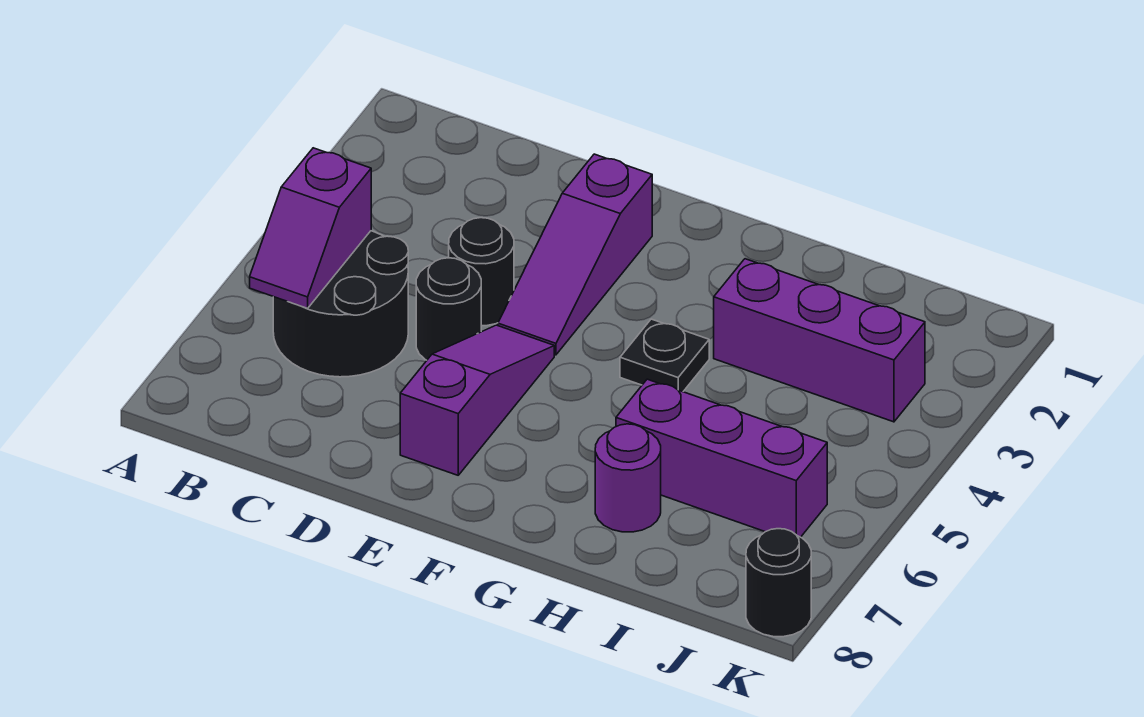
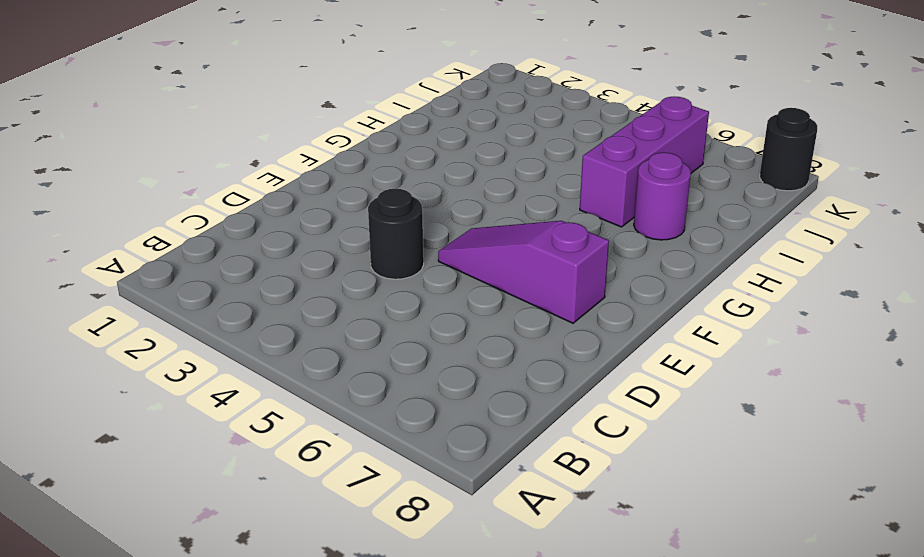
none -> black 2x2 round brick [273,231,408,377]
none -> black 1x1 round brick [416,258,481,360]

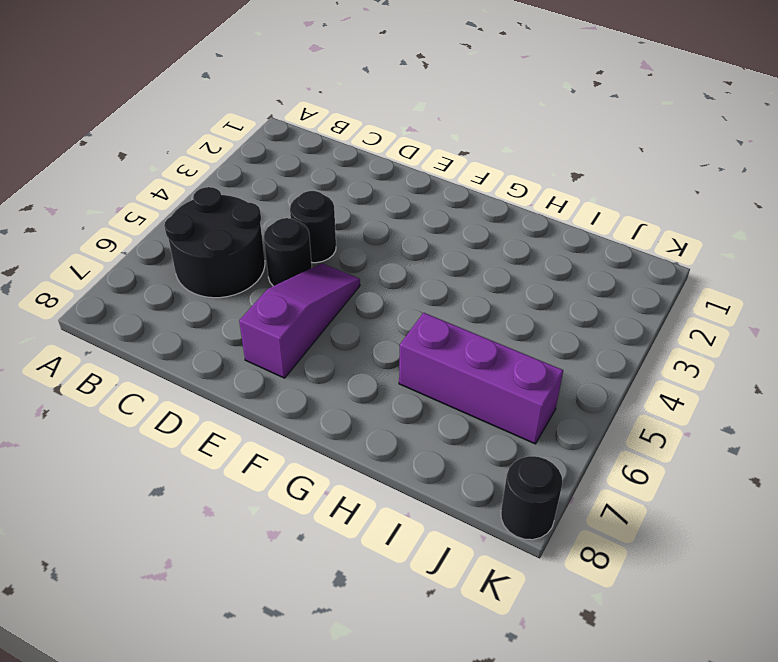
none -> purple 1x3 slope [498,154,652,355]
none -> black 1x1 plate [620,319,709,392]

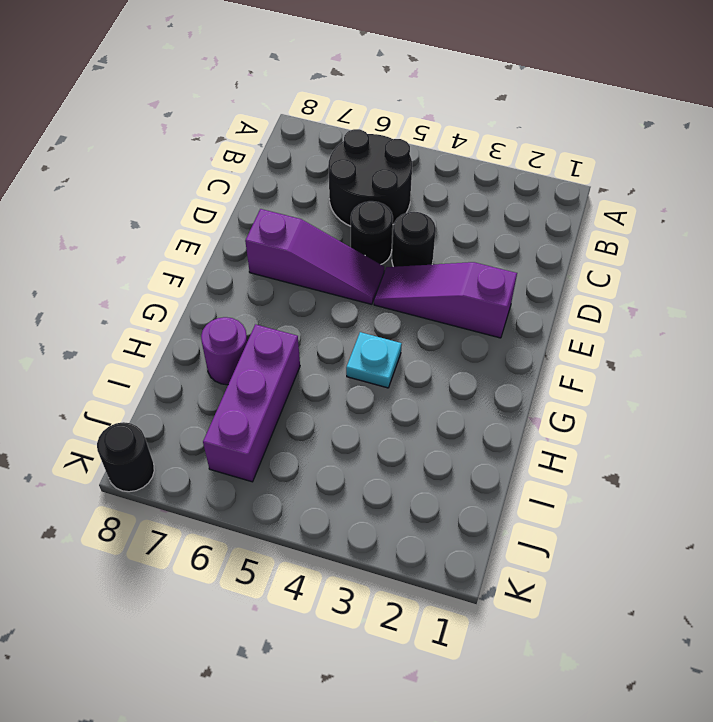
cyan 1x1 plate [346,332,402,388] -> black 1x1 plate [620,319,709,392]
none -> purple 1x3 brick [714,259,925,422]
none -> purple 1x2 slope [250,148,371,308]

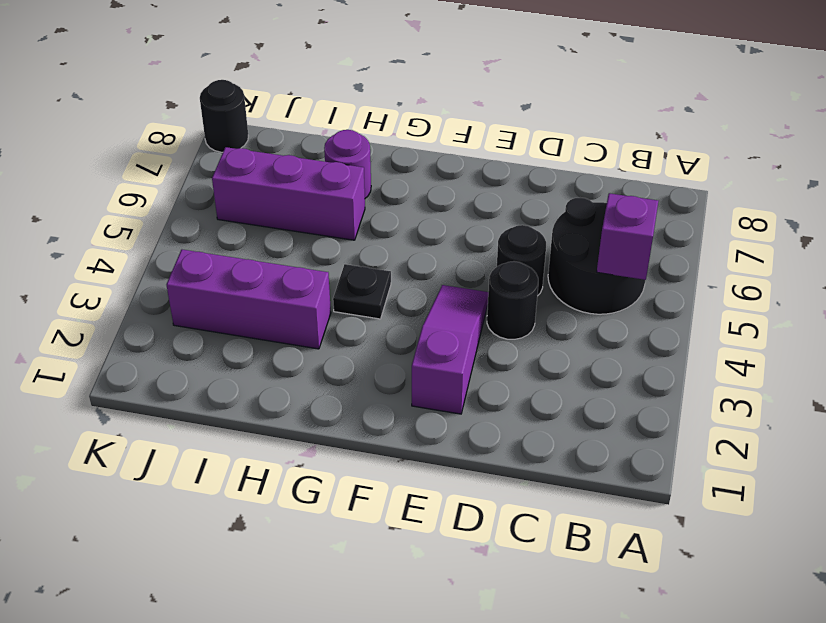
none -> purple 1x3 slope [400,325,554,475]

